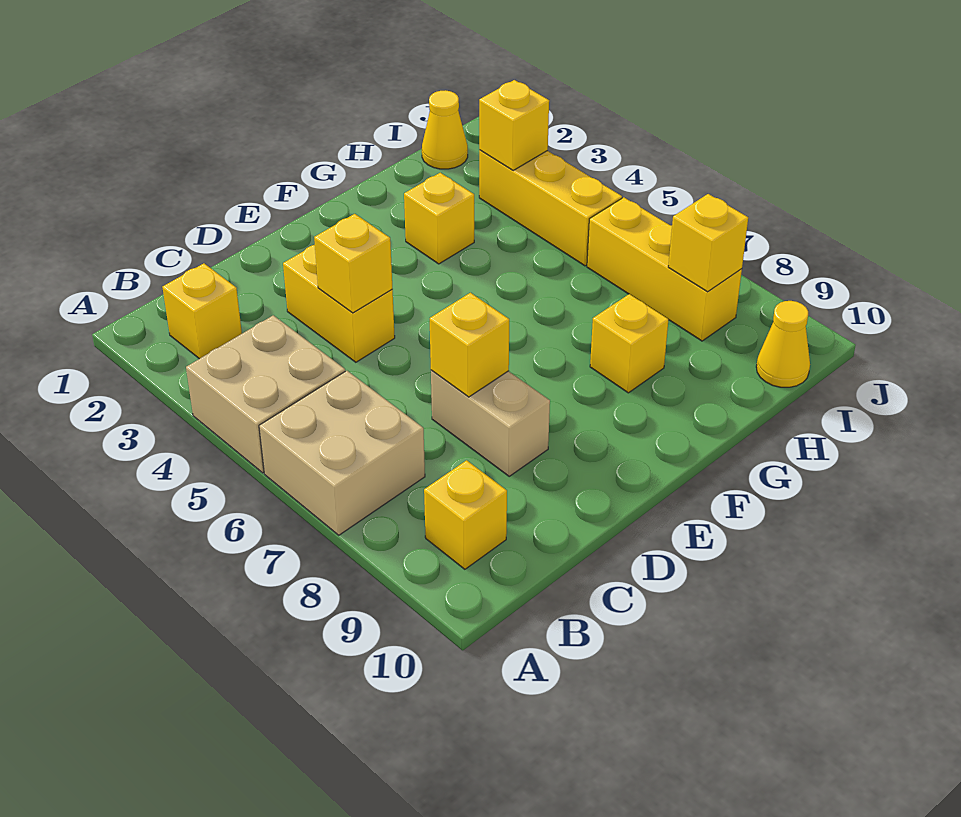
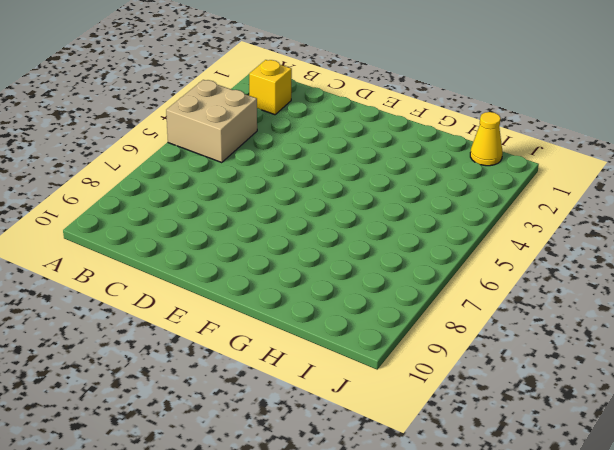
none -> tan 2x2 brick [259,371,425,535]
none -> yellow 1x1 brick [424,460,507,569]
none -> yellow 1x2 brick [283,245,395,362]

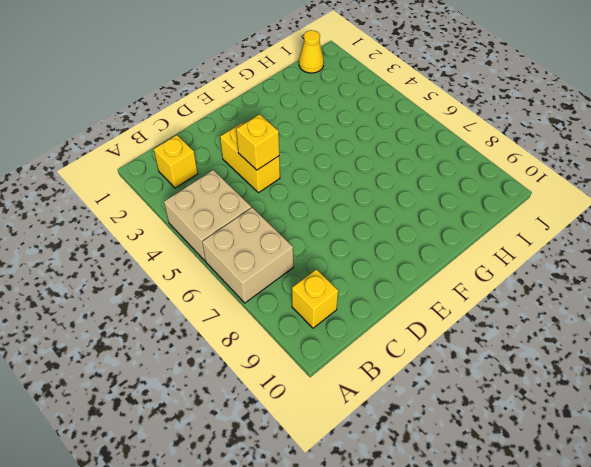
none -> tan 1x2 brick [431,370,550,476]
none -> yellow 1x1 brick [404,173,474,264]
none -> yellow 1x1 brick [590,294,669,393]

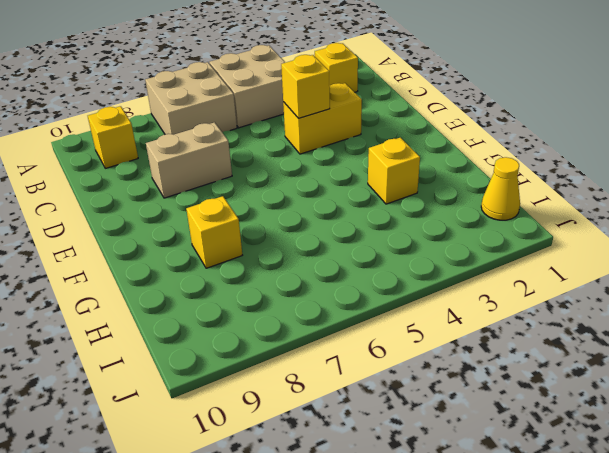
none -> yellow 1x3 brick [479,150,622,266]
none -> yellow 1x3 brick [587,197,742,341]
none -> yellow 1x1 cone [756,301,810,387]

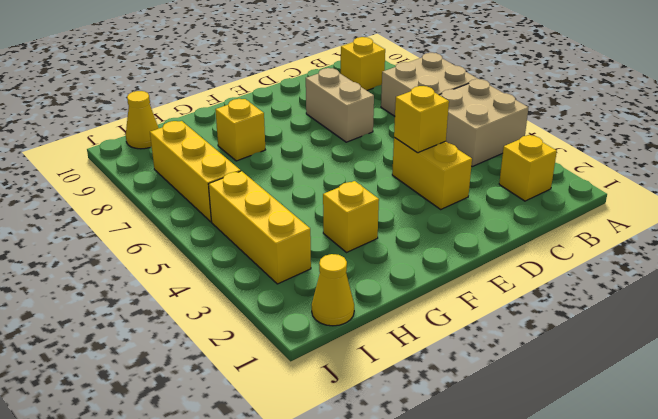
none -> yellow 1x1 brick [430,293,509,397]
none -> yellow 1x1 brick [479,80,549,170]
none -> yellow 1x1 brick [668,194,748,292]

